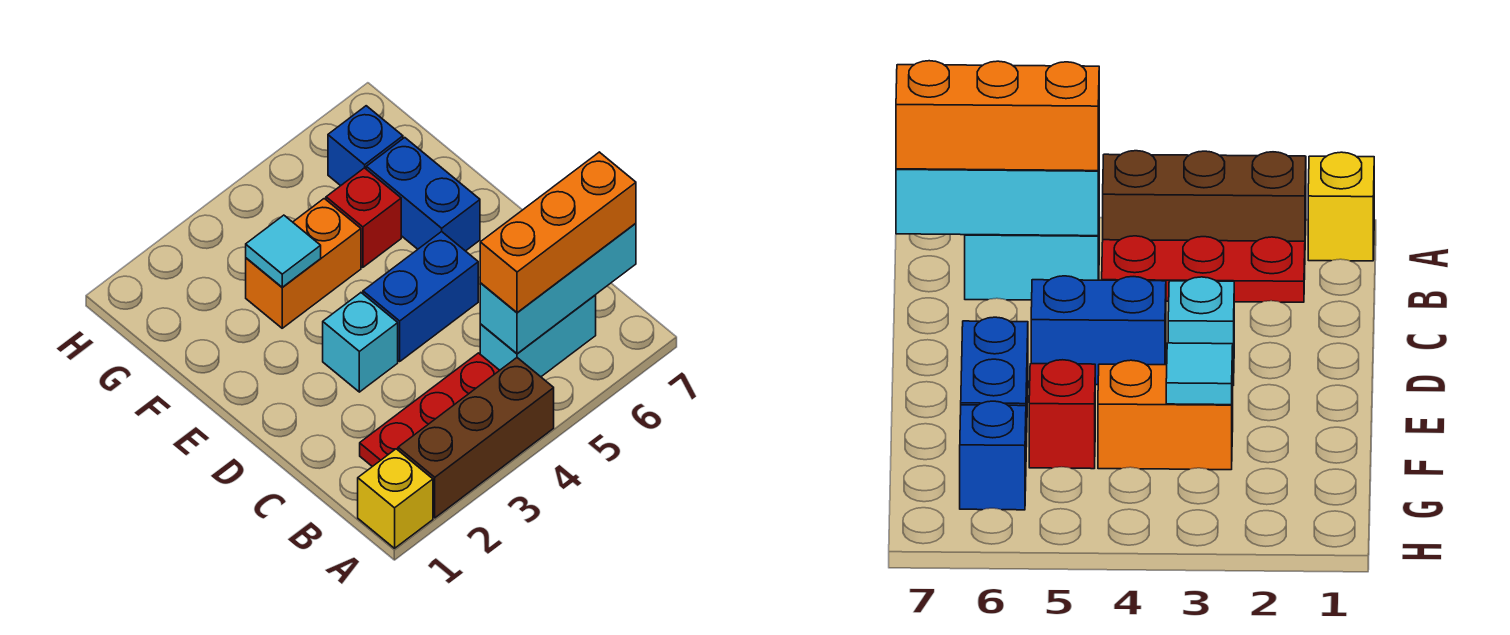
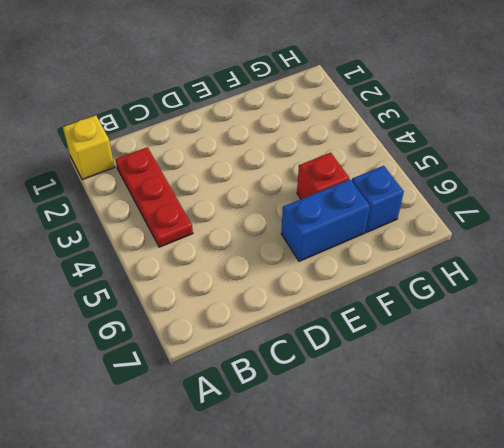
none -> brown 1x3 brick [398,358,554,518]
none -> cyan 1x2 brick [480,295,596,377]
none -> cyan 1x1 brick [323,293,398,392]

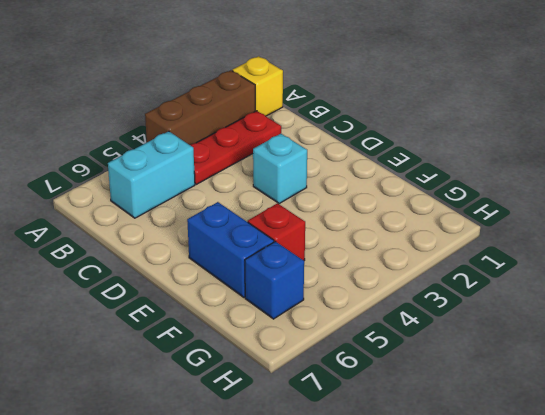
none -> blue 1x2 brick [363,232,478,361]
none -> orange 1x2 brick [246,199,361,328]
none -> cyan 1x3 brick [480,223,636,354]

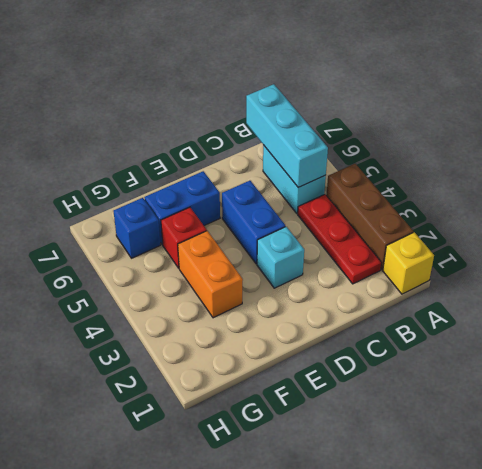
none -> cyan 1x1 tile [246,215,321,287]
none -> orange 1x3 brick [480,152,636,313]

